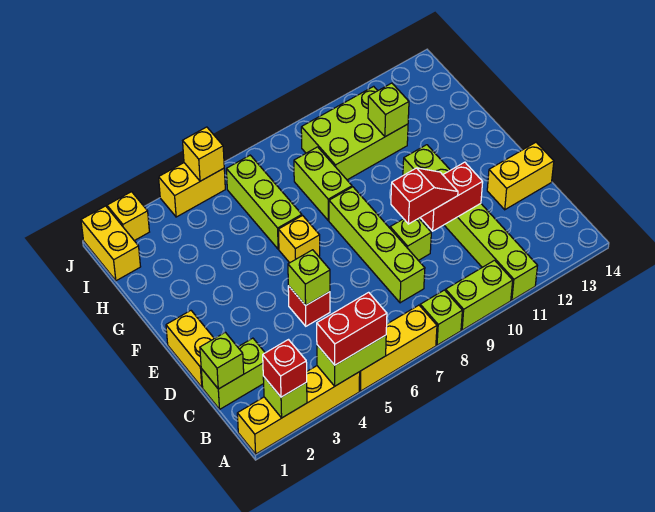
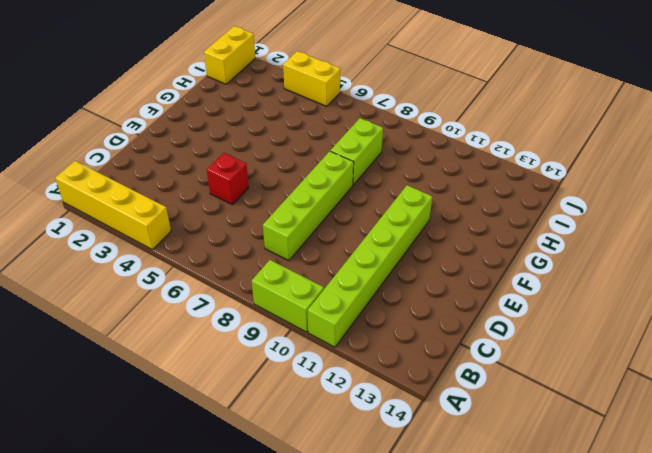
none -> yellow 1x3 brick [359,305,437,391]
none -> lime 1x1 brick [420,290,462,345]
none -> lime 1x2 brick [201,338,265,409]

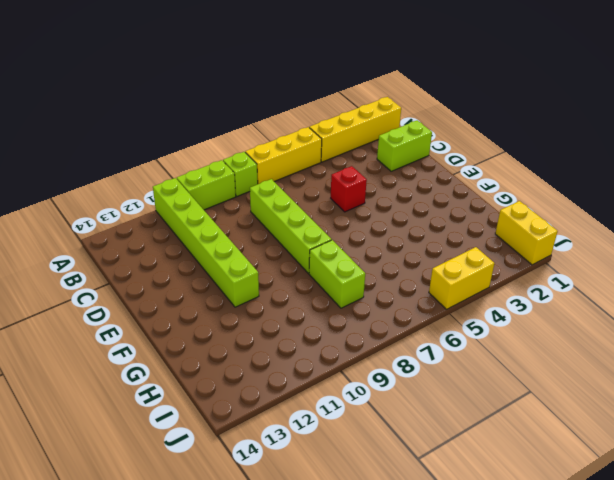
none -> yellow 1x2 brick [166,311,214,387]
none -> lime 1x1 brick [390,218,431,261]
none -> yellow 1x2 brick [487,142,554,210]

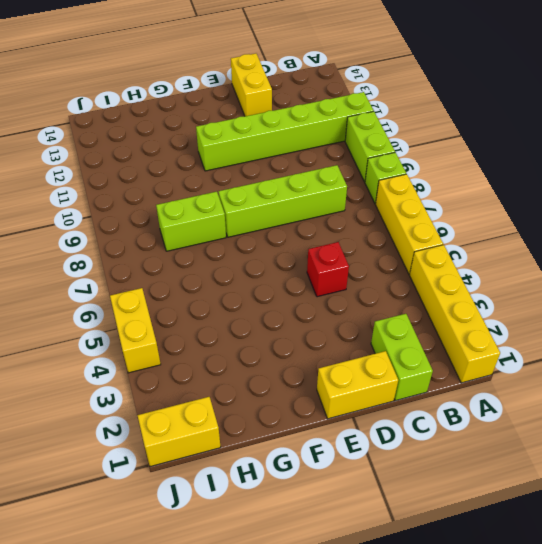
none -> lime 1x1 brick [390,218,431,261]
none -> yellow 1x1 brick [278,216,320,263]
none -> lime 1x3 brick [226,155,302,249]

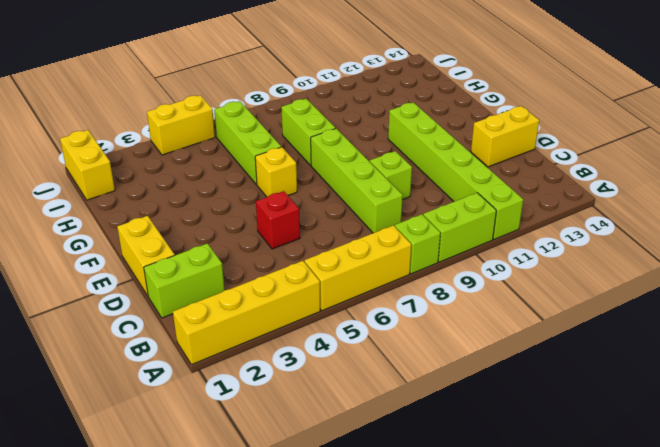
none -> lime 2x3 brick [301,86,408,180]
none -> yellow 1x1 brick [107,192,149,241]
none -> lime 1x1 brick [263,376,307,418]

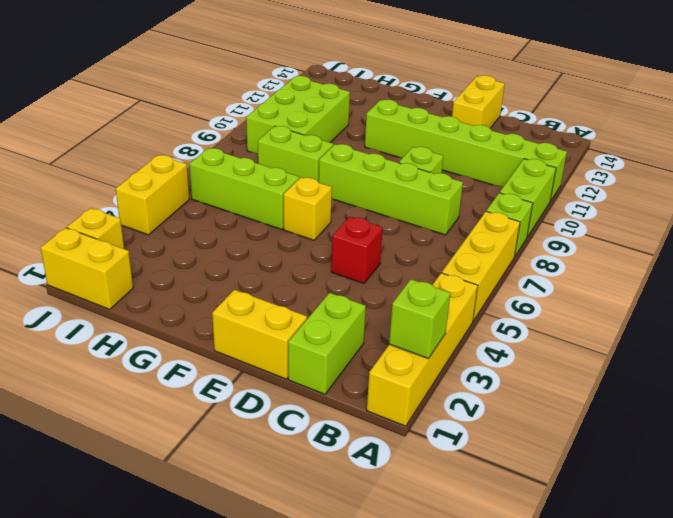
none -> lime 1x2 brick [317,335,386,386]
none -> lime 1x1 brick [200,332,244,389]
none -> lime 1x1 brick [288,250,330,305]

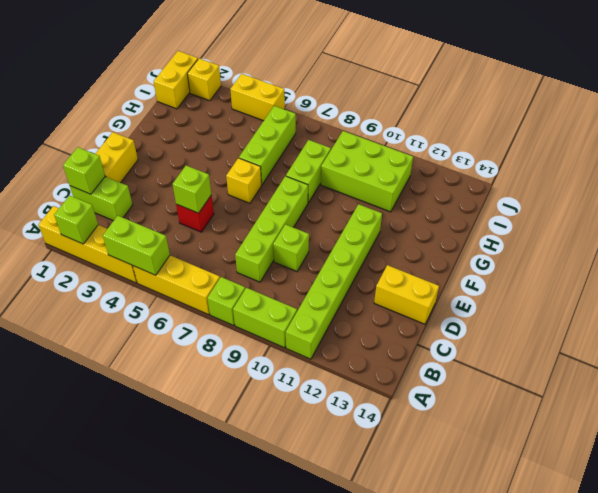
none -> red 1x2 brick [420,162,483,231]
none -> lime 1x1 brick [368,83,409,137]
none -> yellow 1x1 brick [183,127,224,181]

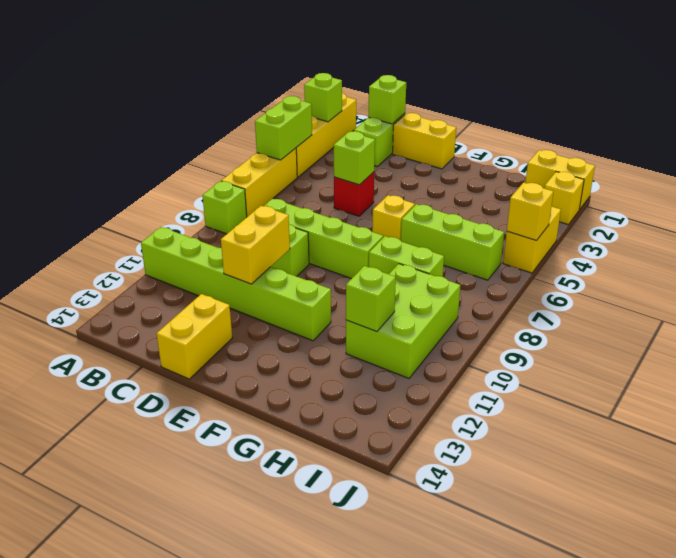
yellow 1x2 brick [221,206,290,284] -> red 1x2 brick [420,162,483,231]
none -> lime 1x2 brick [446,260,513,330]
none -> red 1x1 brick [263,340,307,397]
none -> red 1x2 brick [317,292,387,365]

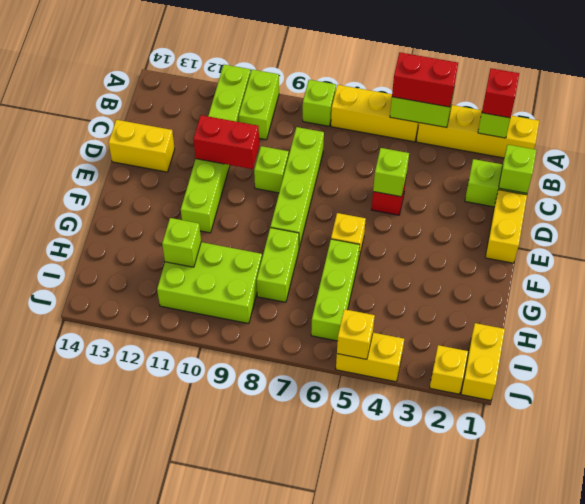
lime 1x2 brick [239,70,279,140] -> lime 1x2 brick turned to [446,260,513,330]
none -> red 1x2 slope [391,168,458,224]

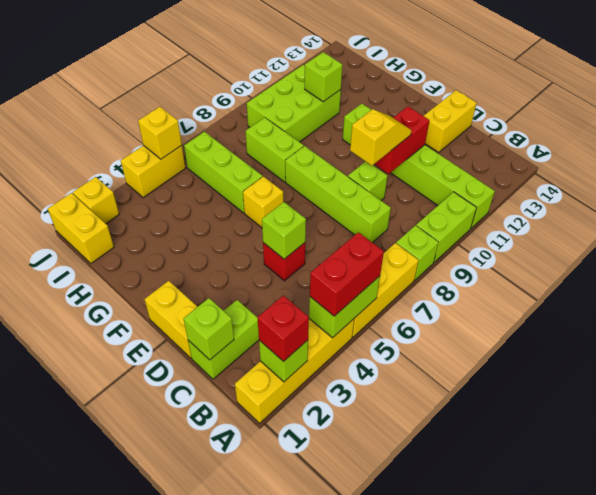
yellow 1x2 slope [350,109,412,166] -> red 1x2 slope [391,168,458,224]

